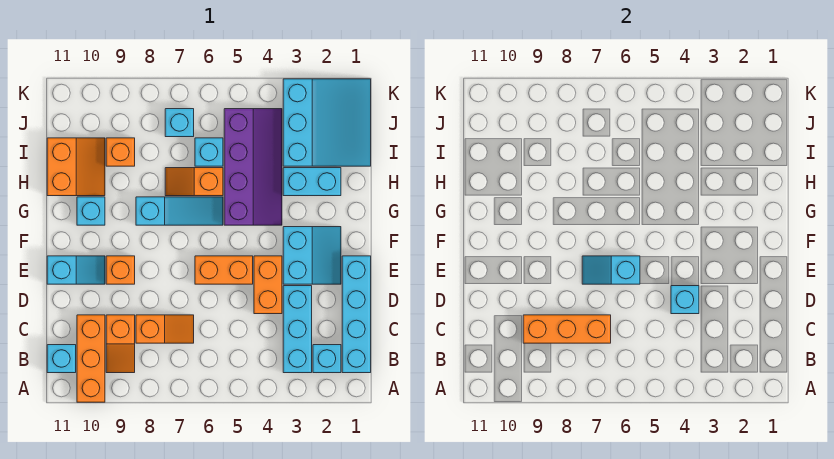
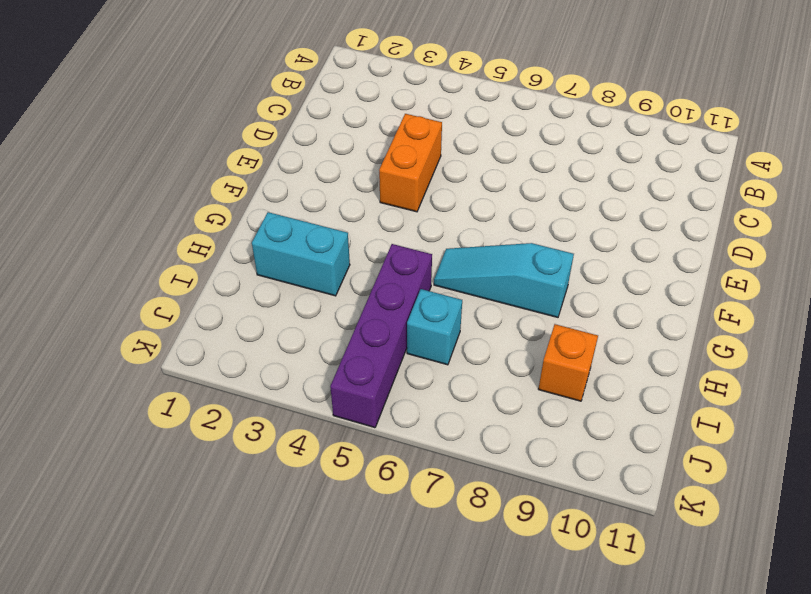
purple 1x4 brick [330,244,432,428] -> purple 2x4 slope [224,109,282,225]
none -> orange 1x3 brick [77,315,105,402]
none -> cyan 1x4 brick [342,256,371,373]
none -> cyan 1x1 brick [313,345,341,373]

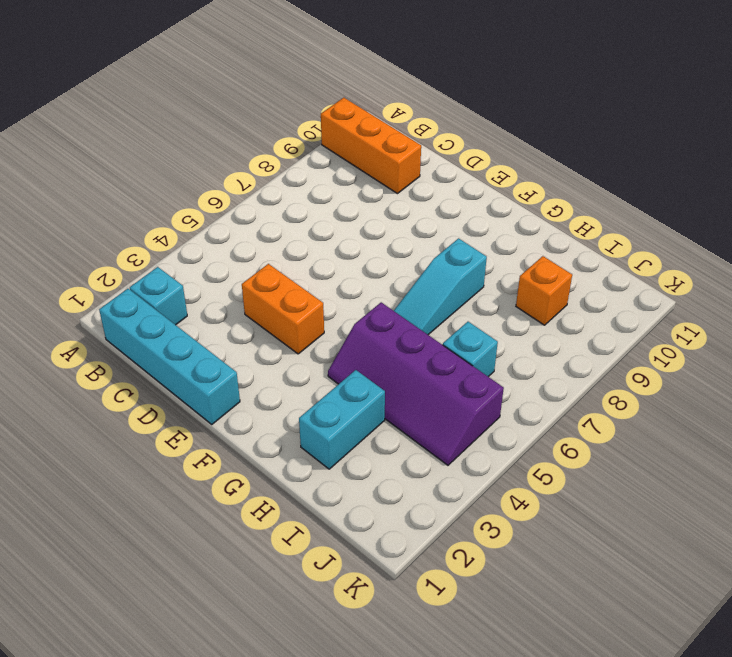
none -> cyan 1x3 brick [283,286,312,373]
none -> orange 1x2 slope [106,315,135,373]
none -> cyan 1x1 brick [47,345,76,373]

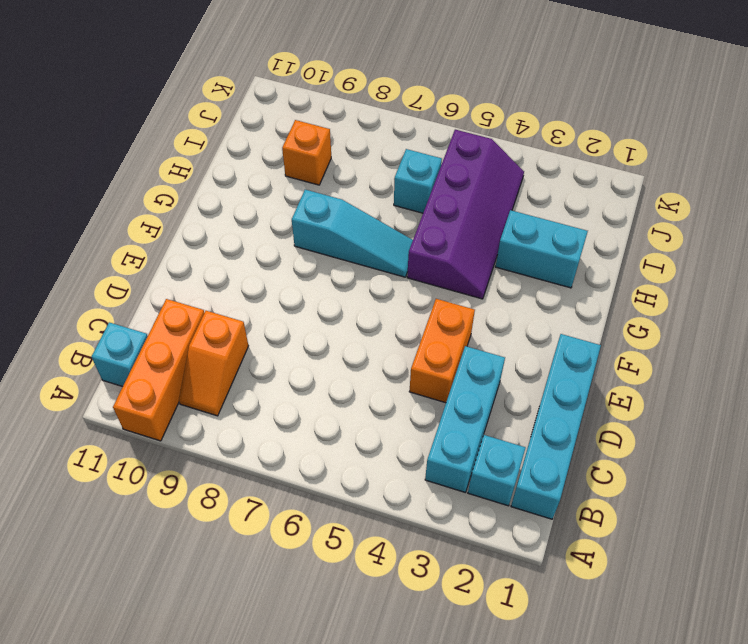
none -> orange 1x2 slope [136,315,194,343]
none -> cyan 2x2 slope [283,227,341,284]
none -> orange 1x2 brick [195,256,253,284]

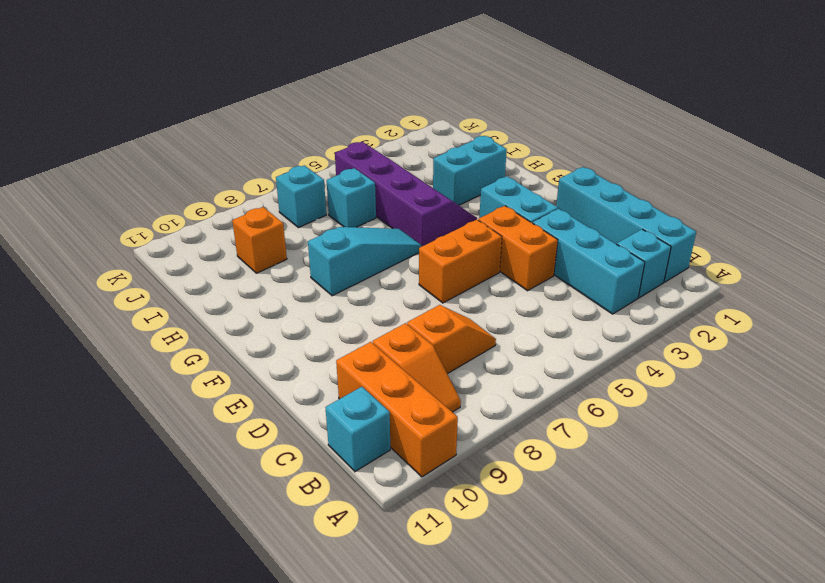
none -> orange 1x1 brick [106,256,135,284]
none -> cyan 1x2 slope [47,256,105,284]
none -> cyan 1x1 brick [77,197,105,225]

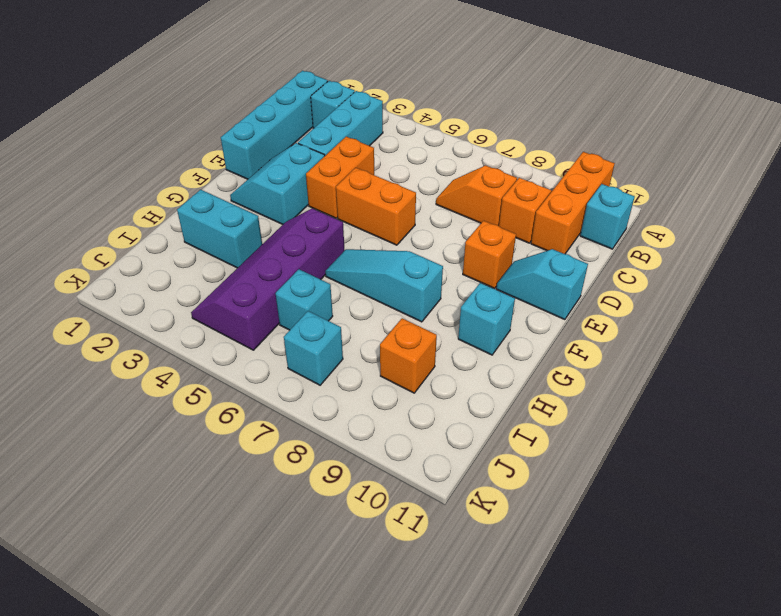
none -> orange 1x2 slope [165,168,223,196]
none -> orange 2x2 slope [47,138,105,196]
none -> cyan 3x3 slope [283,79,371,166]

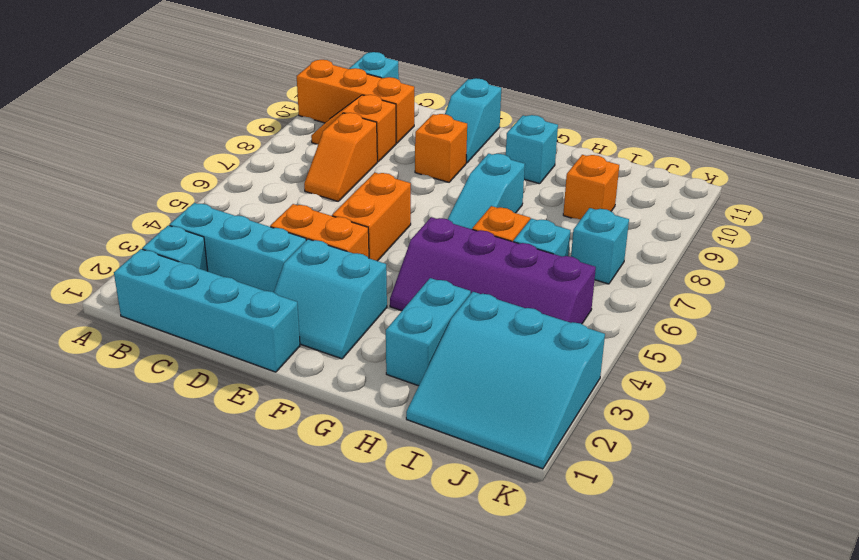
none -> orange 2x2 slope [47,138,105,196]
none -> orange 1x3 brick [523,315,611,343]
none -> cyan 1x1 brick [671,286,699,314]

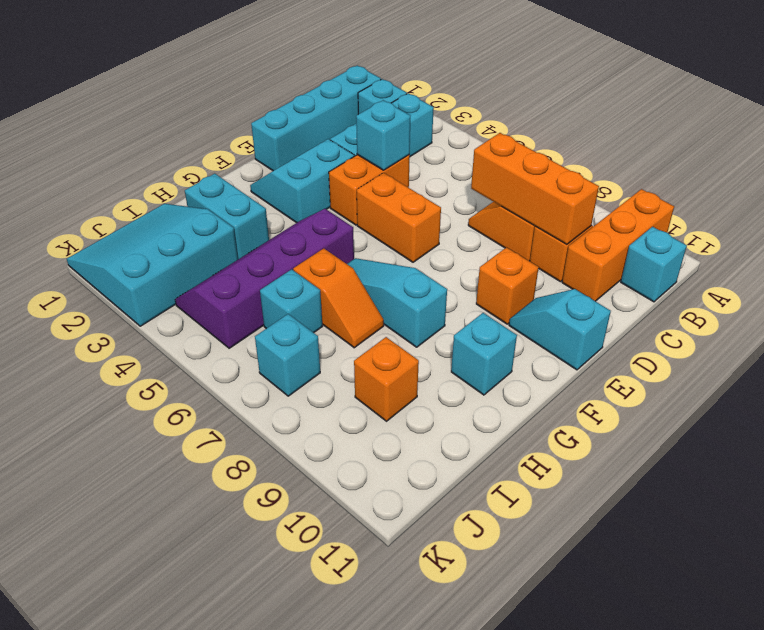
none -> orange 2x2 slope [47,138,105,196]
none -> cyan 1x2 slope [582,256,640,284]

